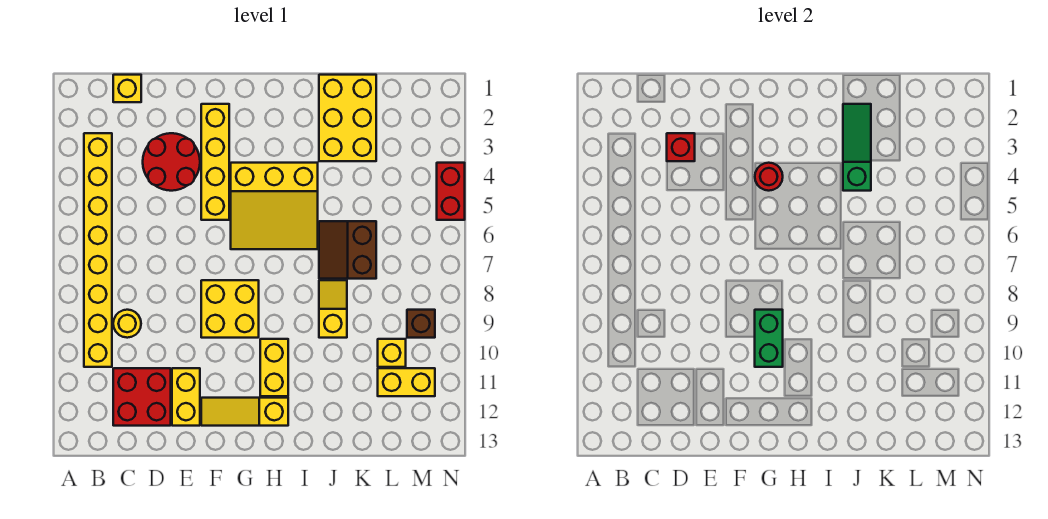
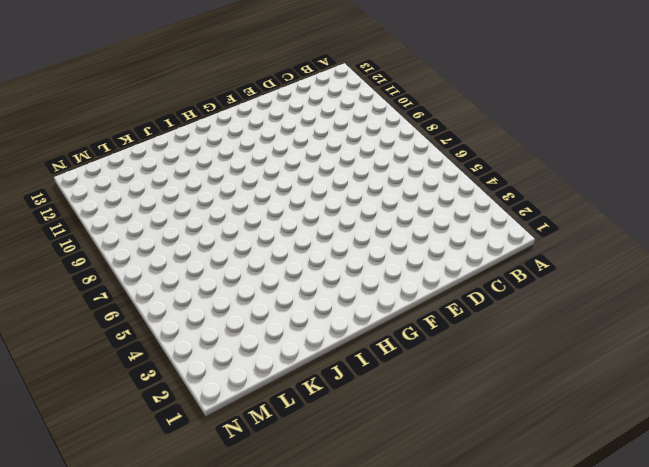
none -> yellow 1x8 brick [84,133,112,367]
none -> yellow 1x1 brick [113,75,141,102]
none -> yellow 1x1 round brick [113,310,141,338]

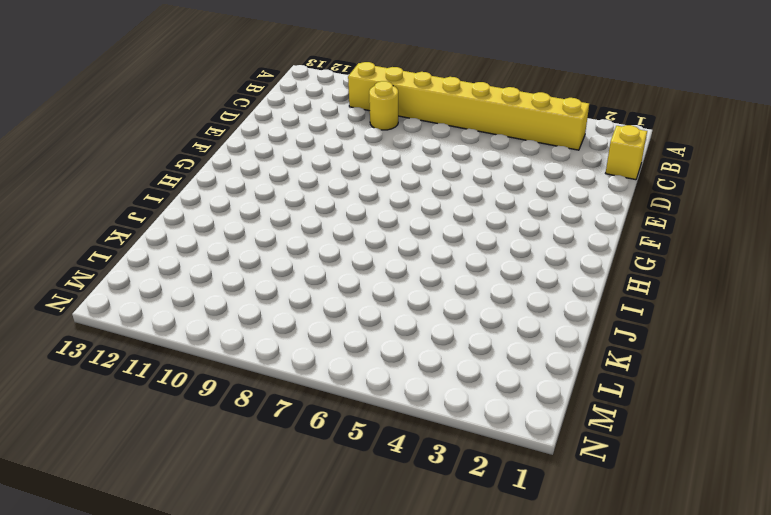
none -> red 2x2 brick [113,368,171,426]
none -> red 2x2 round brick [143,133,200,191]
none -> yellow 1x2 brick [172,368,200,426]

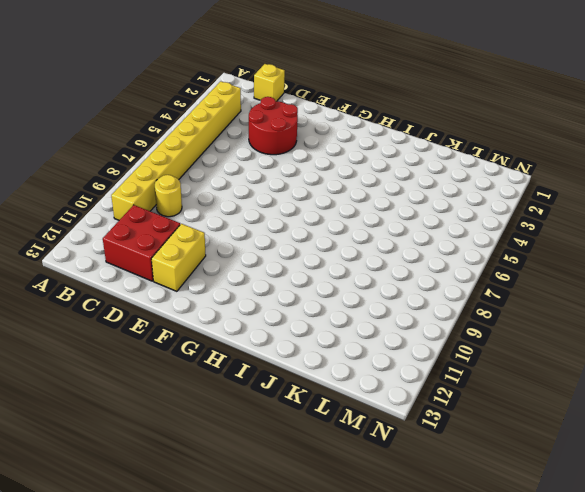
none -> yellow 1x4 brick [201,104,229,220]
none -> yellow 2x2 brick [201,280,259,338]
none -> yellow 1x3 slope [201,398,288,426]

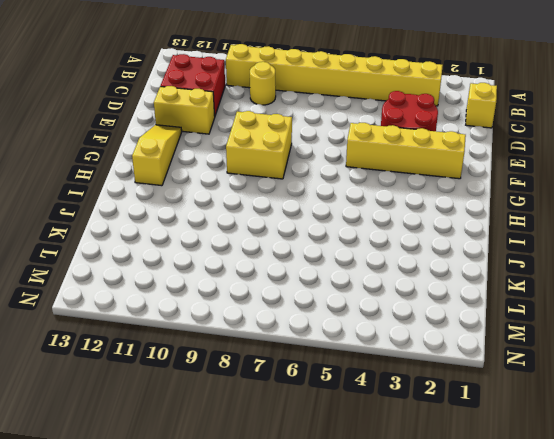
none -> yellow 3x3 slope [231,163,318,249]
none -> yellow 1x2 brick [260,339,288,396]
none -> yellow 2x3 brick [319,75,376,161]

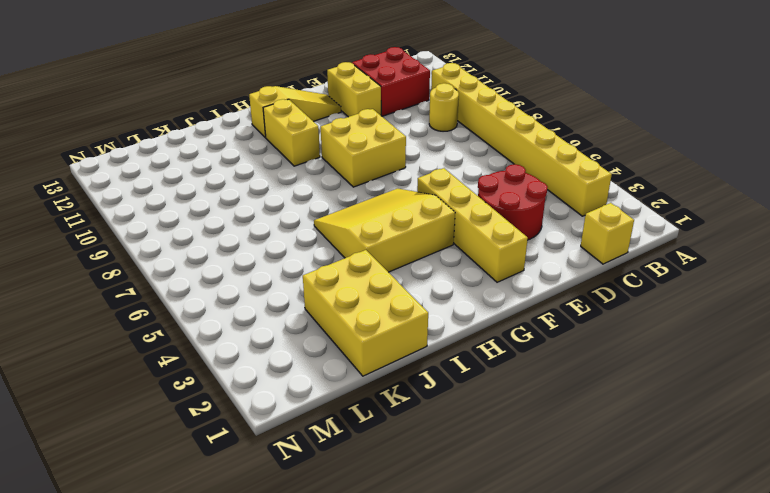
none -> brown 2x2 slope [319,221,376,279]
none -> yellow 1x2 slope [319,280,347,338]
none -> yellow 1x1 brick [378,339,406,367]

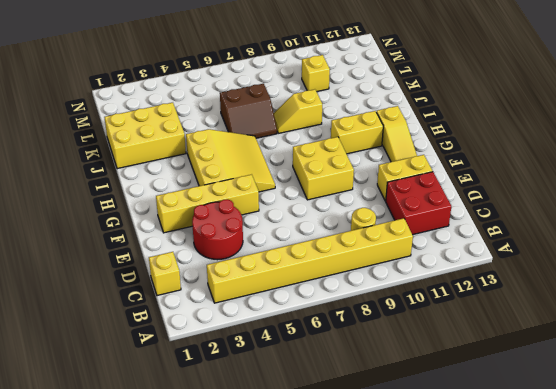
none -> yellow 1x2 brick [378,368,435,396]
none -> brown 1x1 brick [407,310,435,338]
none -> red 1x2 brick [437,163,465,220]

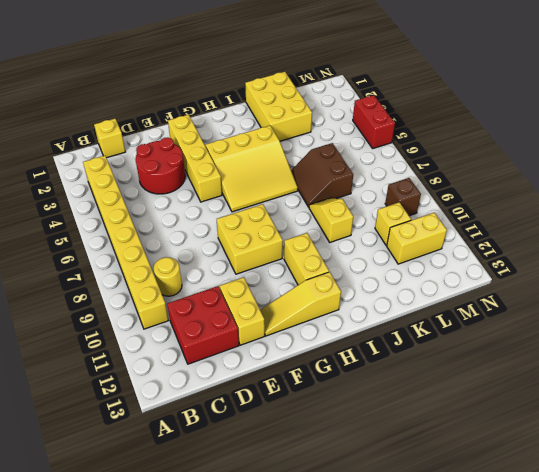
none -> red 1x1 brick [667,133,695,161]
none -> red 1x1 round brick [755,163,783,191]
none -> green 1x2 brick [755,310,783,367]

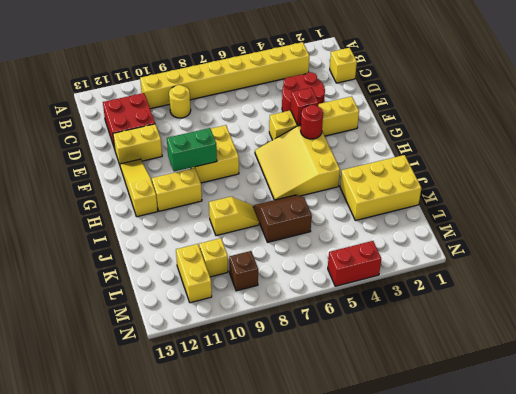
red 1x1 brick [291,88,319,125] -> red 1x1 brick moved to [667,133,695,161]
none -> green 1x3 slope [843,104,871,191]

